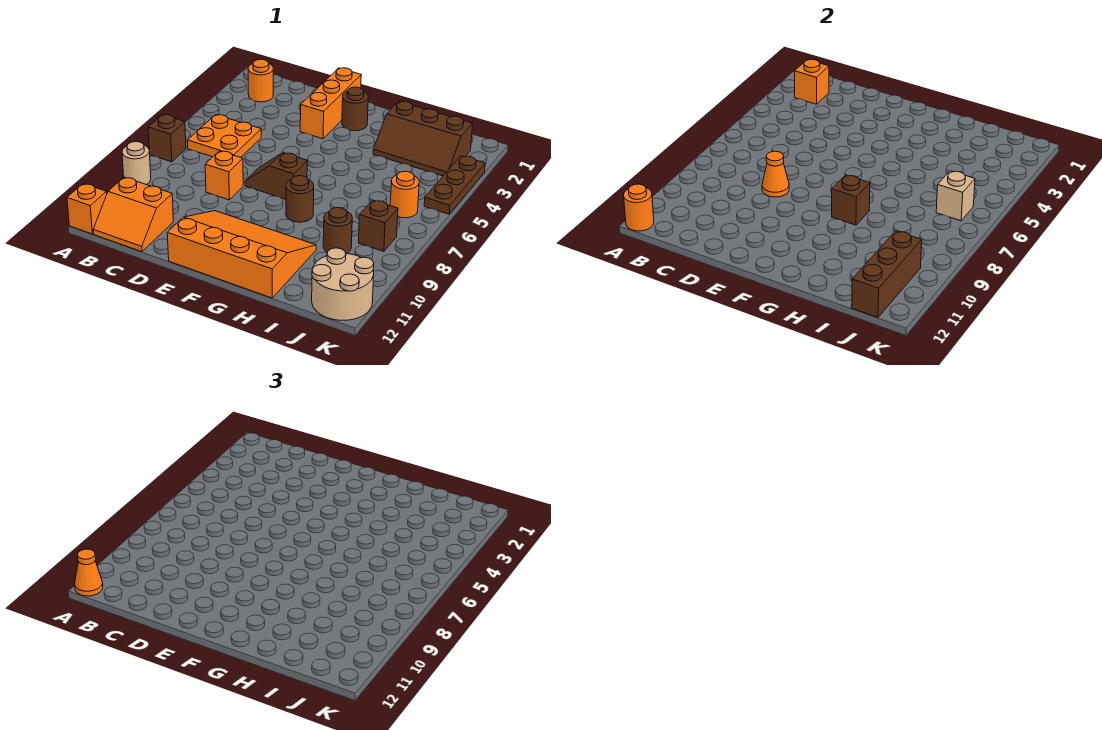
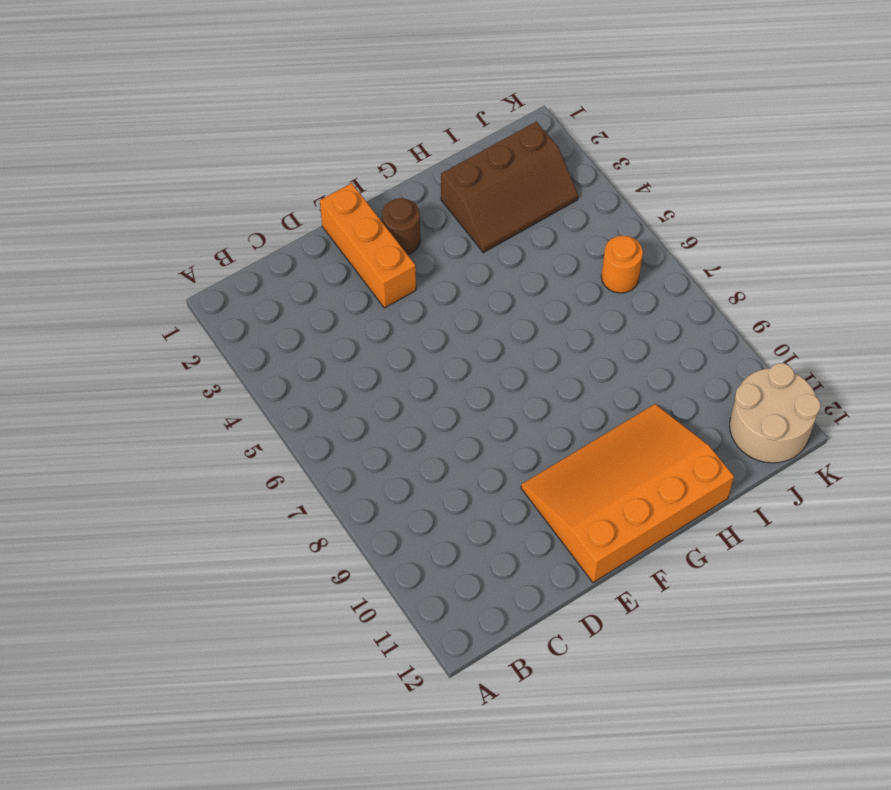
none -> brown 1x1 brick [148,115,186,162]
none -> tan 1x1 round brick [122,142,151,185]
none -> orange 1x1 brick [67,184,107,234]

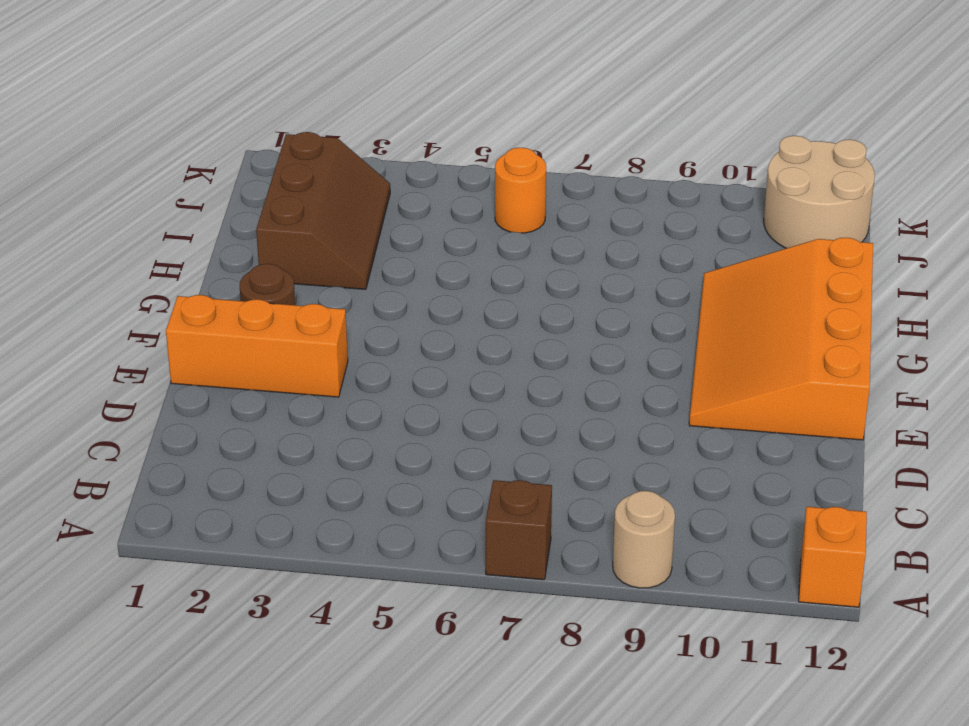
none -> orange 1x1 round brick [248,59,273,102]
none -> orange 2x2 plate [187,115,261,158]
none -> orange 2x2 slope [93,177,173,252]

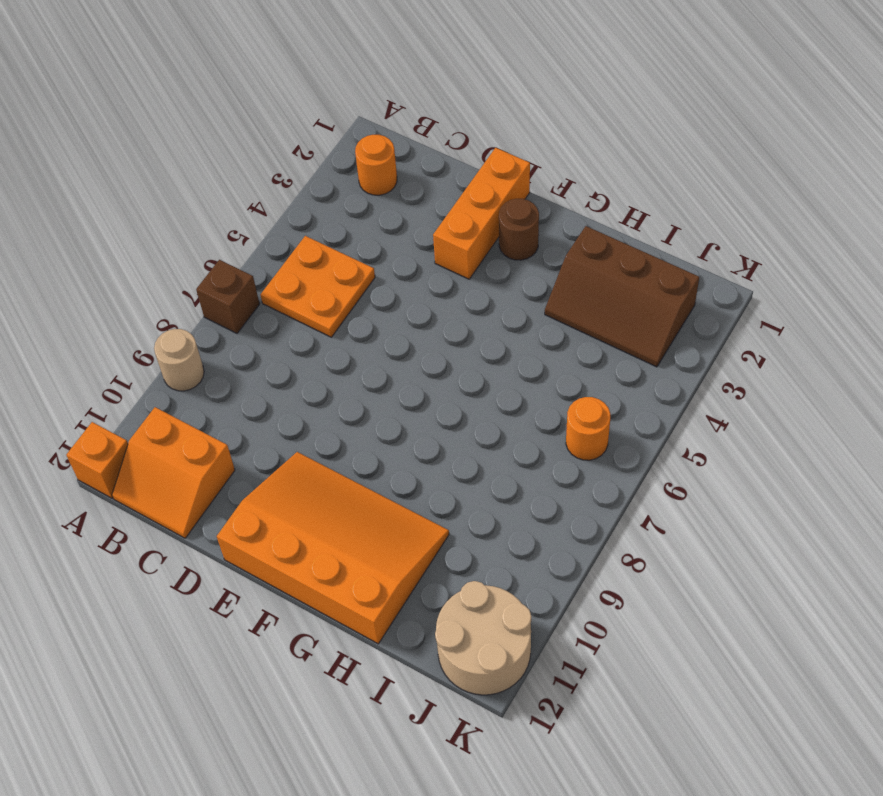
none -> orange 1x1 brick [205,151,243,200]
none -> brown 1x2 slope [245,153,307,199]
none -> brown 1x1 round brick [286,176,314,222]

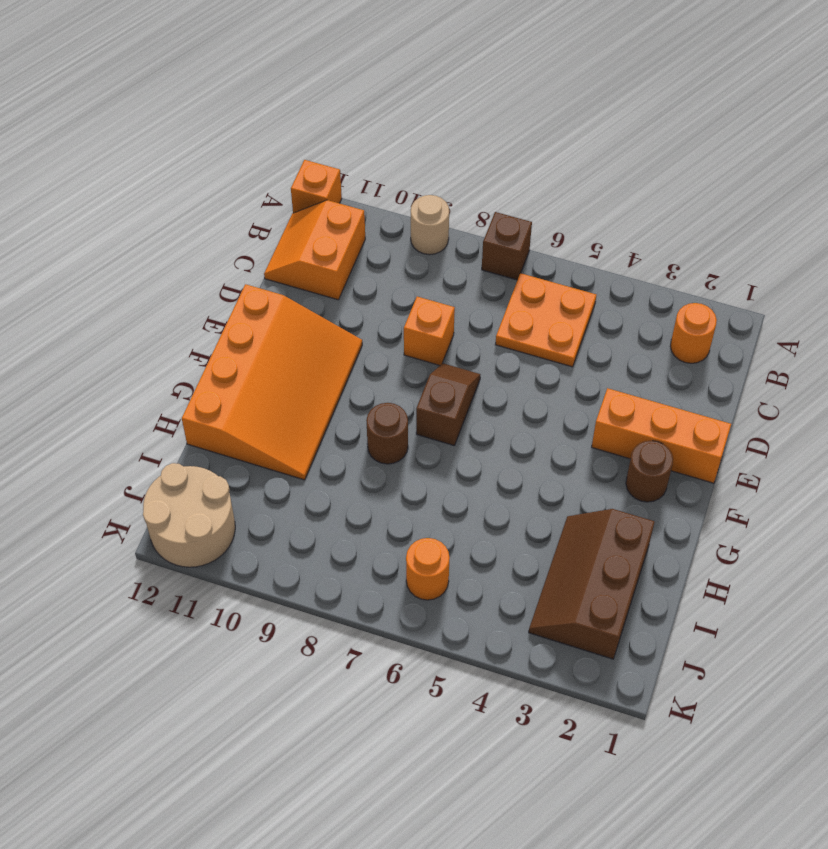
none -> brown 1x1 round brick [323,208,352,253]
none -> brown 1x1 brick [359,200,398,251]
none -> brown 1x3 plate [424,156,485,214]

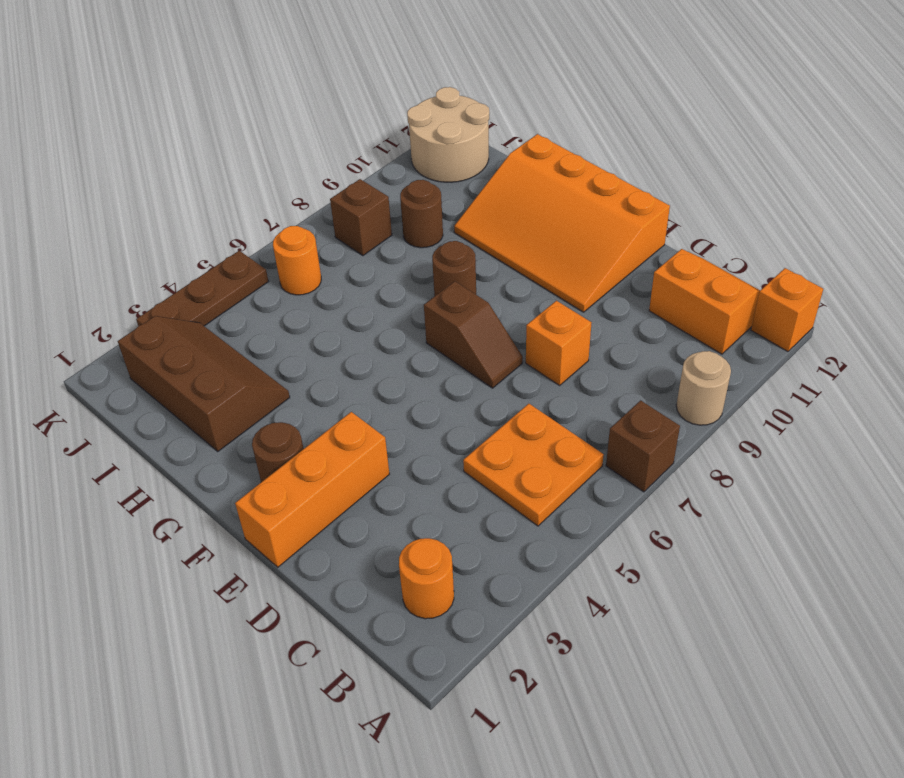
none -> orange 1x1 round brick [624,184,654,231]
none -> orange 1x1 brick [794,59,829,104]
none -> orange 1x1 cone [762,151,789,197]

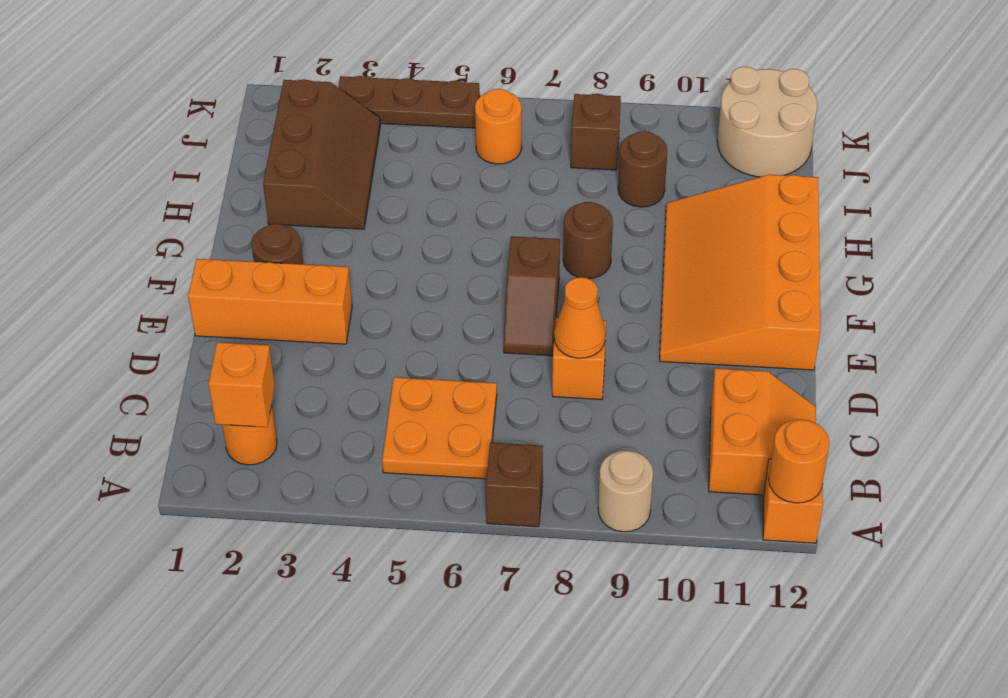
none -> brown 1x1 brick [832,175,870,225]
none -> tan 1x1 brick [936,171,975,221]
none -> brown 1x3 brick [852,231,922,318]

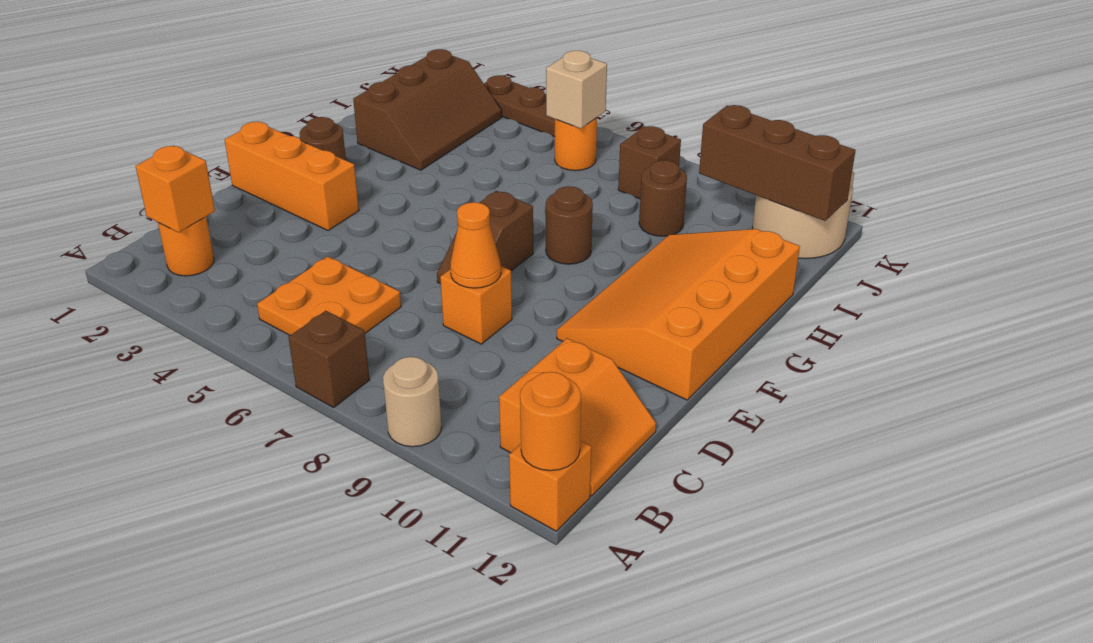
none -> brown 1x1 brick [832,175,870,225]
none -> orange 1x1 cone [75,549,103,596]

